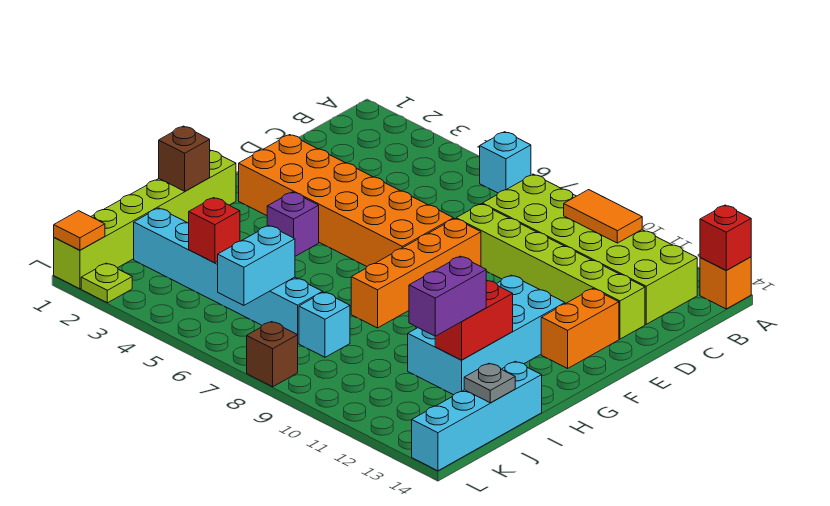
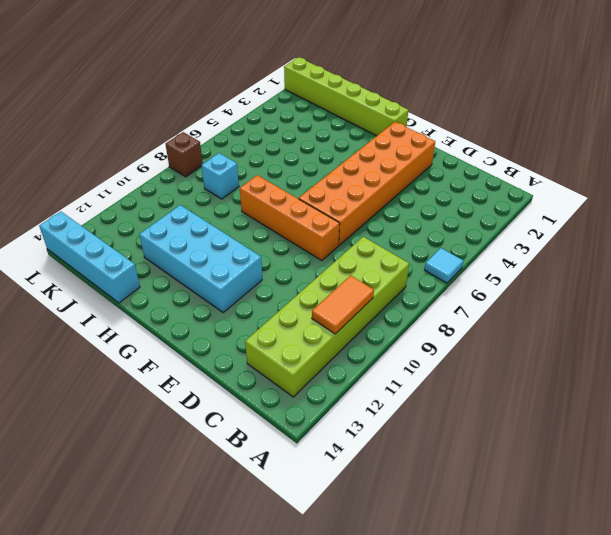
cyan 1x1 tile [424,248,463,283] -> cyan 1x1 brick [480,132,531,193]
none -> orange 1x1 brick [700,257,751,309]
none -> lime 1x6 brick [456,204,645,339]
none -> orange 1x2 brick [541,289,619,368]

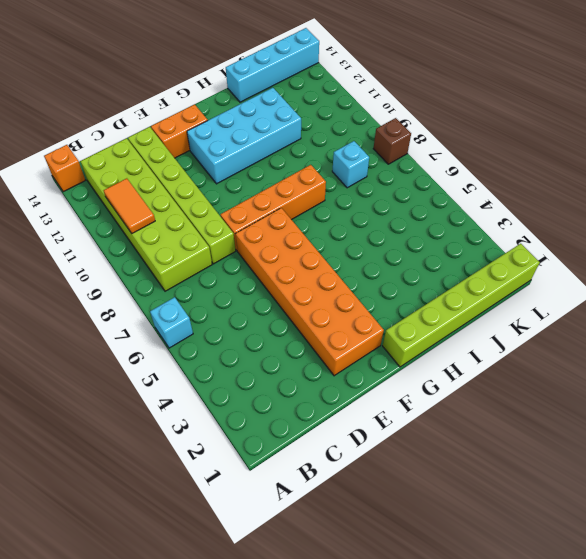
none -> purple 1x1 brick [267,192,319,256]
none -> cyan 1x6 brick [134,208,323,343]
none -> lime 1x1 plate [81,263,132,303]

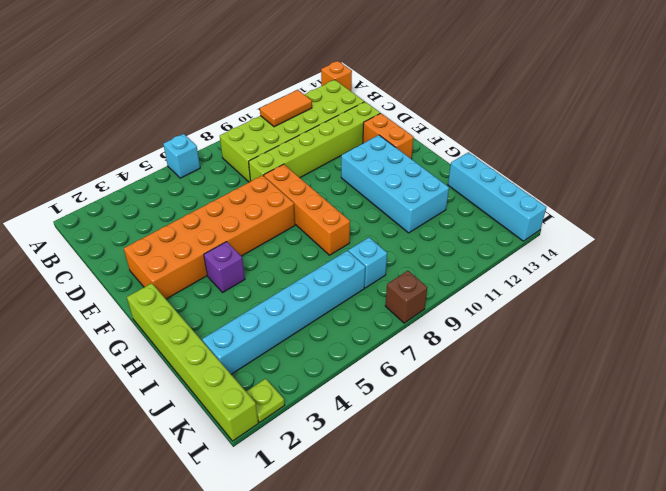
none -> red 1x1 brick [700,205,751,270]
none -> brown 1x1 brick [159,126,210,191]
none -> red 1x2 brick [435,280,513,360]

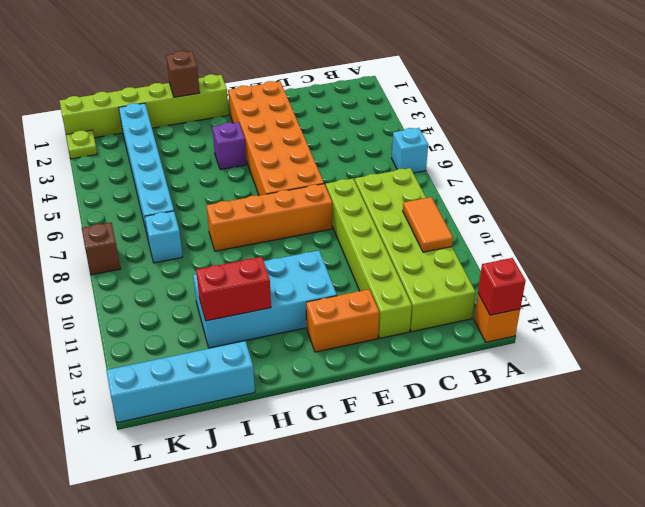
none -> red 1x1 brick [189,198,240,263]
none -> cyan 1x2 brick [218,226,295,306]
none -> grey 1x1 plate [464,363,515,403]

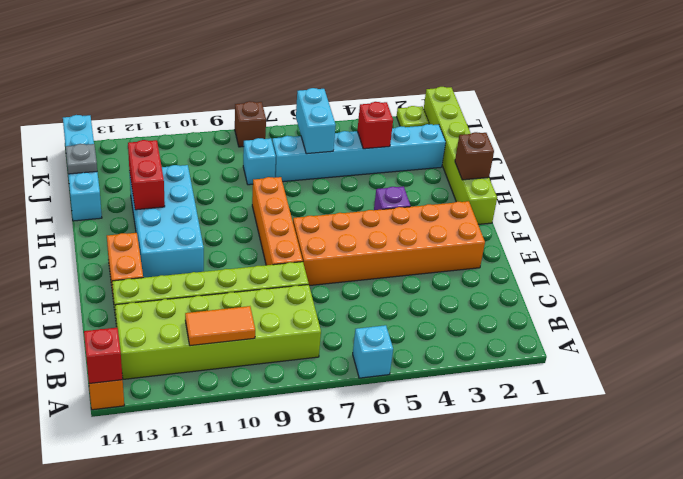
none -> orange 1x1 tile [54,211,105,250]
none -> purple 1x2 brick [409,256,486,336]

